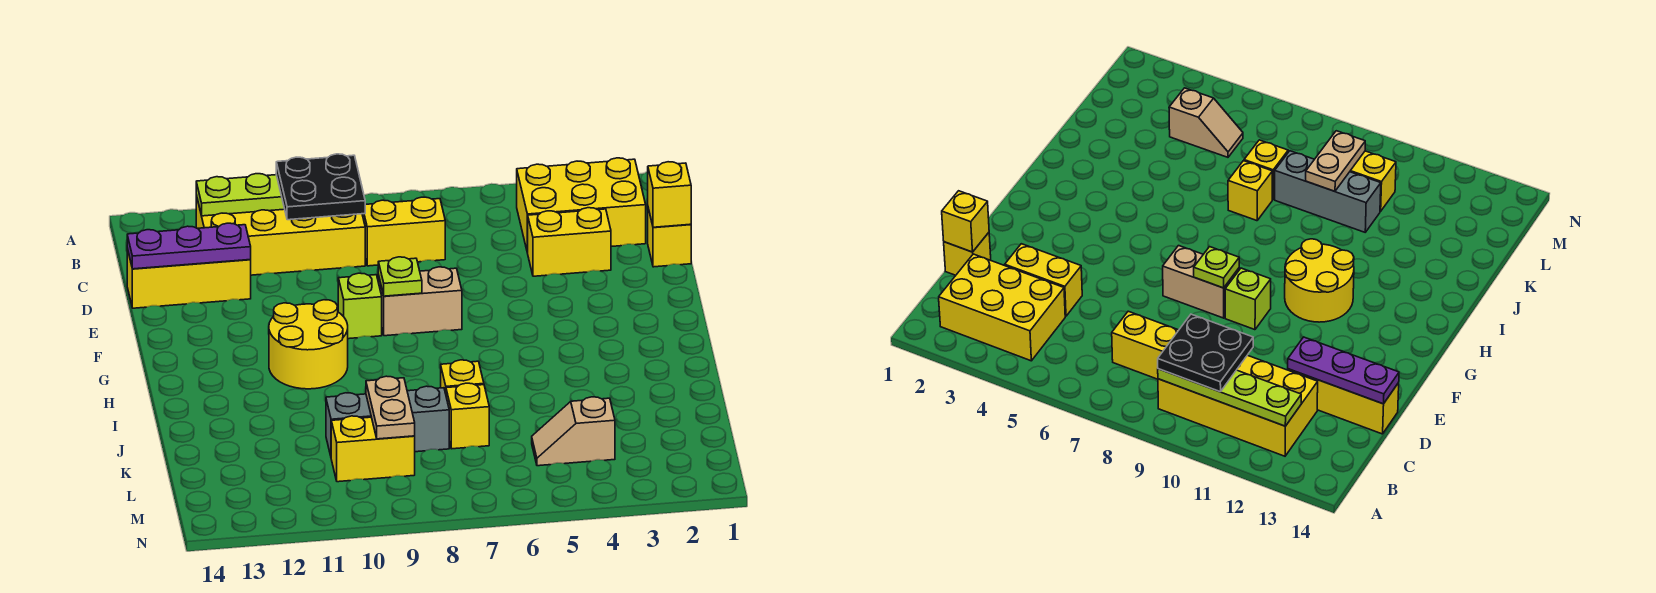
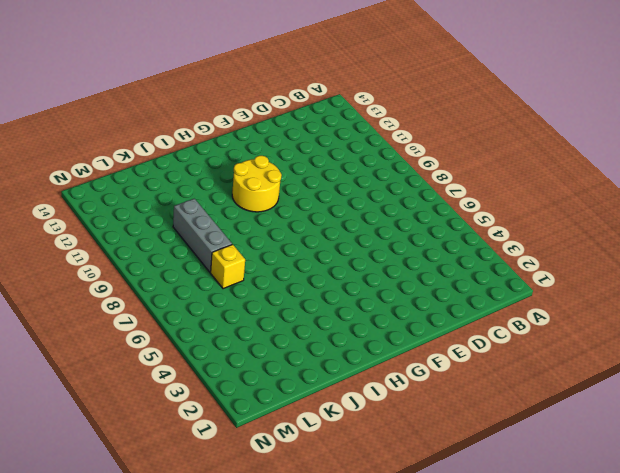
none -> yellow 2x3 brick [517,158,646,253]
none -> yellow 2x4 brick [196,195,365,275]
none -> yellow 1x2 brick [362,197,445,266]

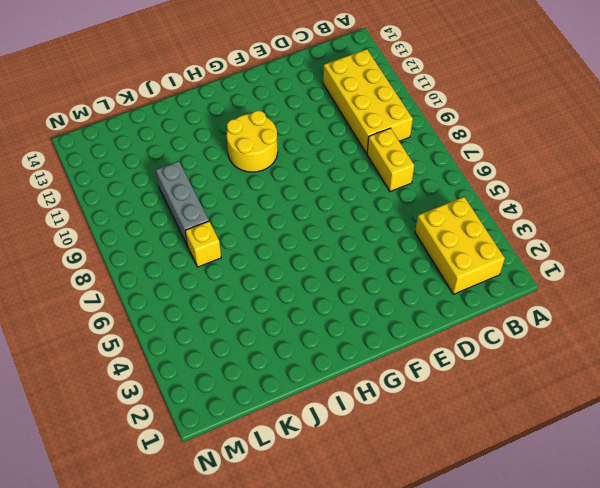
none -> yellow 1x1 brick [648,208,691,267]
none -> yellow 1x2 brick [528,208,611,276]
none -> yellow 1x3 brick [127,249,251,308]

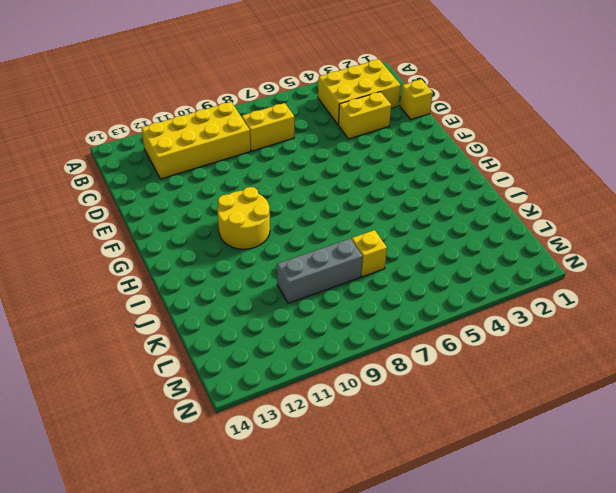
none -> yellow 1x3 brick [127,249,251,308]
none -> tan 1x2 brick [378,267,462,336]
none -> lime 1x1 brick [338,273,382,339]

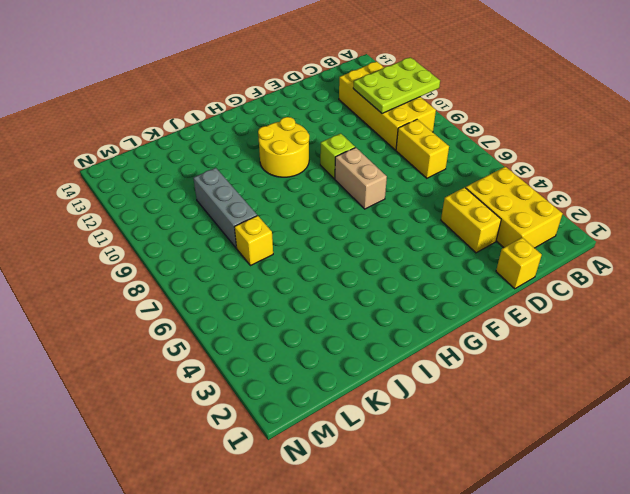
lime 2x3 plate [353,57,440,113] -> lime 1x4 plate [196,174,284,216]
none -> yellow 1x3 brick [127,249,251,308]
none -> yellow 1x1 brick [441,360,484,393]
none -> tan 1x2 slope [532,397,615,466]

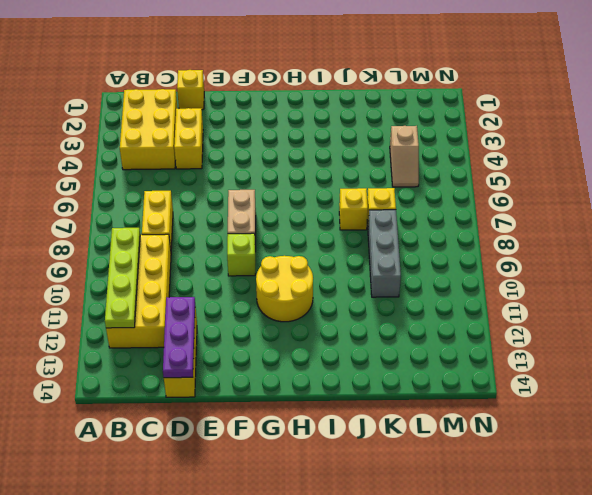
none -> yellow 1x2 brick [331,416,415,482]
none -> yellow 1x1 brick [648,162,691,227]
none -> lime 1x1 plate [378,257,422,296]

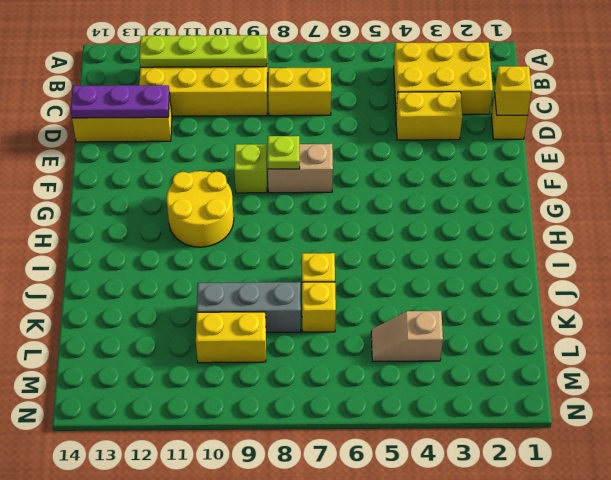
none -> tan 1x2 plate [366,376,415,439]
none -> black 2x2 plate [276,154,365,220]

